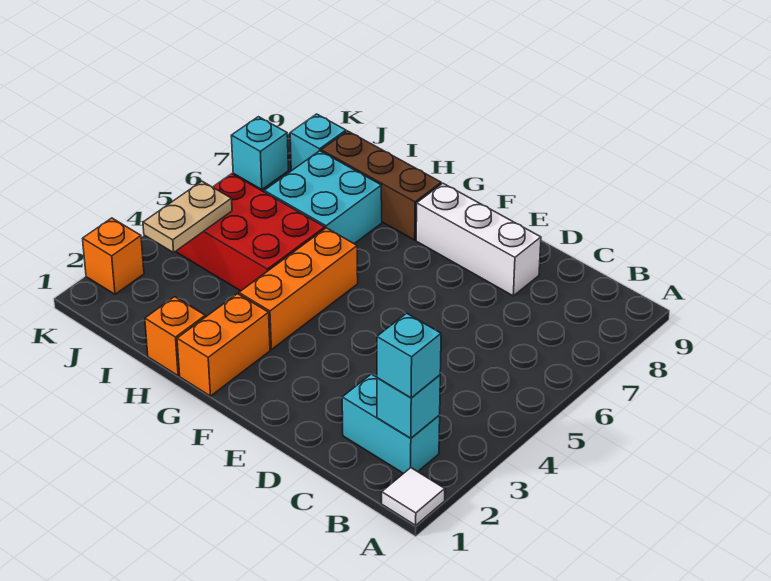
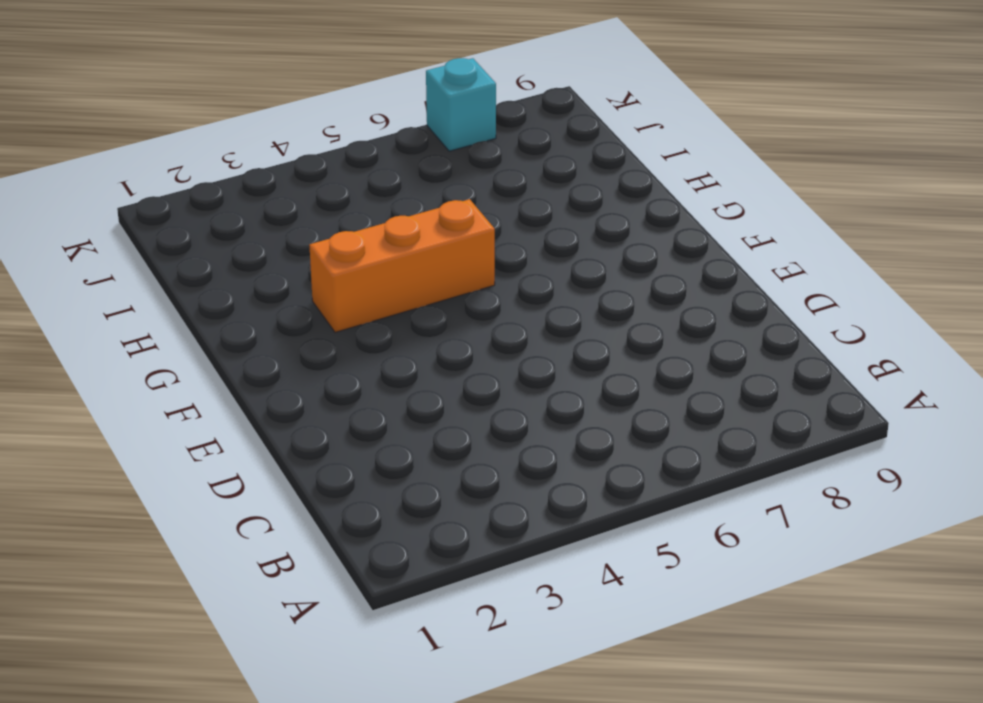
none -> white 1x1 tile [382,468,445,525]
none -> cyan 1x2 brick [342,374,440,473]
none -> white 1x3 brick [416,183,541,296]

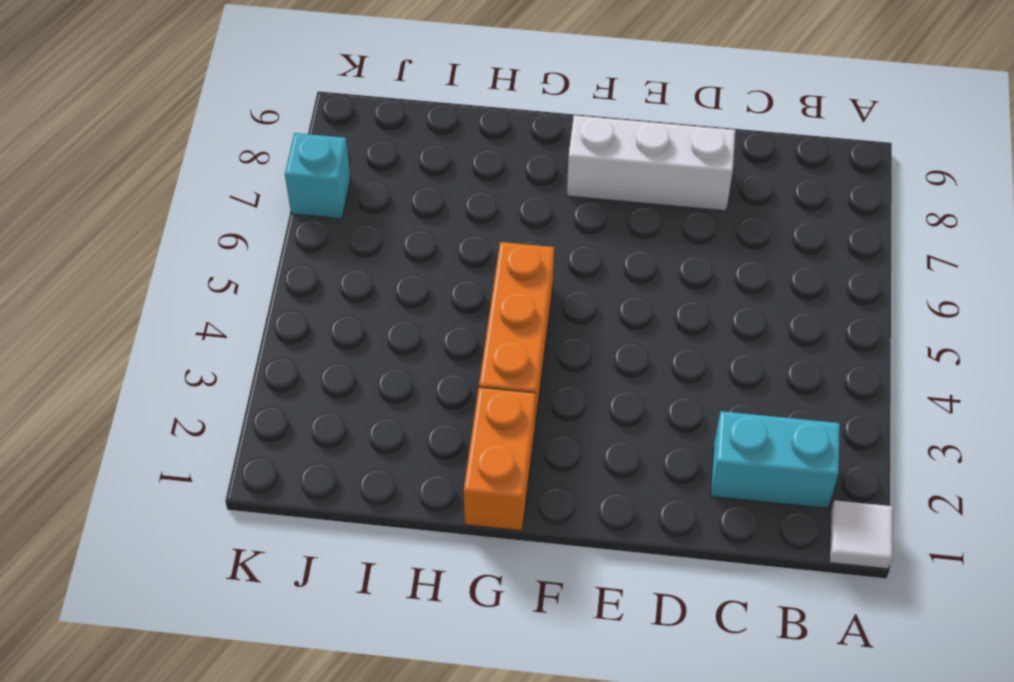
none -> brown 1x3 brick [321,131,441,240]
none -> orange 1x1 brick [145,297,205,376]
none -> red 2x3 brick [177,174,325,291]

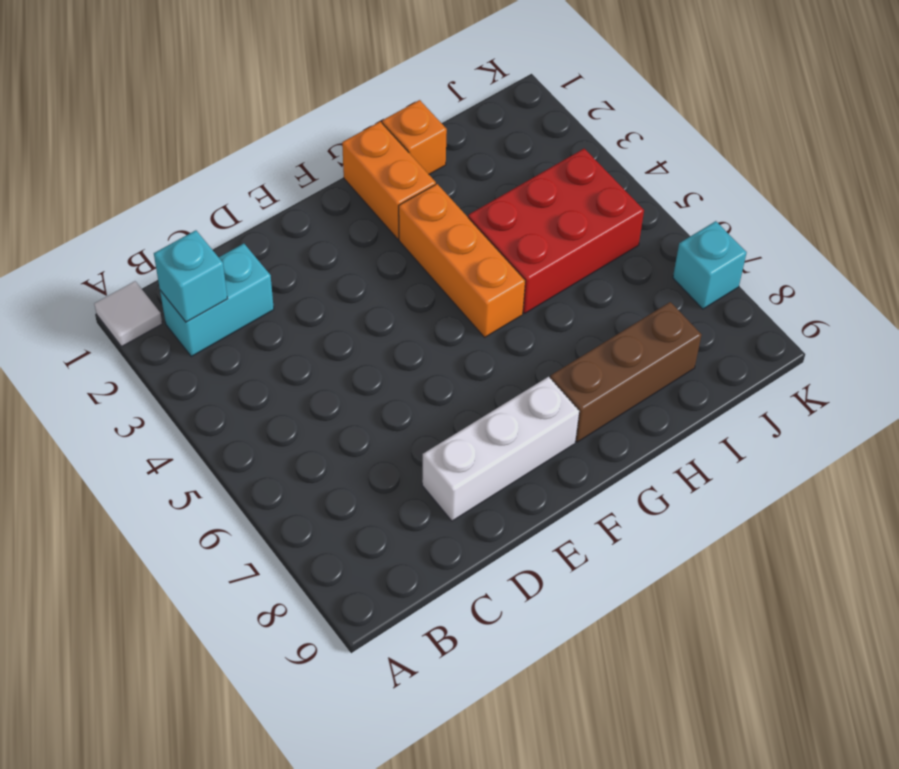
none -> cyan 2x2 brick [264,151,382,244]
none -> cyan 1x1 brick [290,114,346,171]
none -> orange 1x1 brick [83,218,144,294]

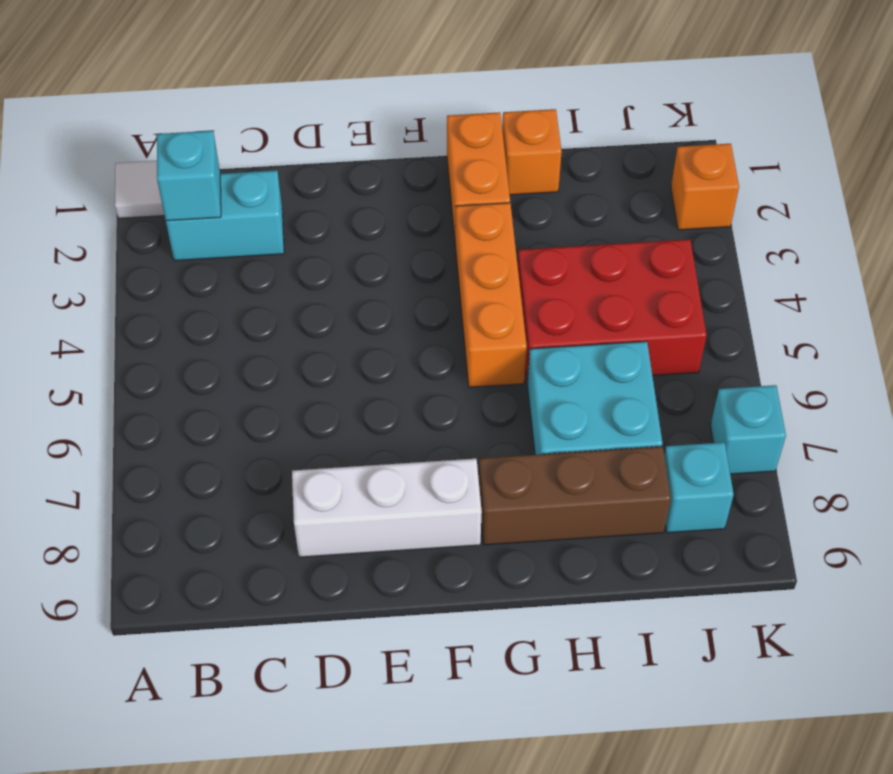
none -> tan 1x2 plate [143,181,232,253]
none -> cyan 1x1 brick [377,313,441,398]

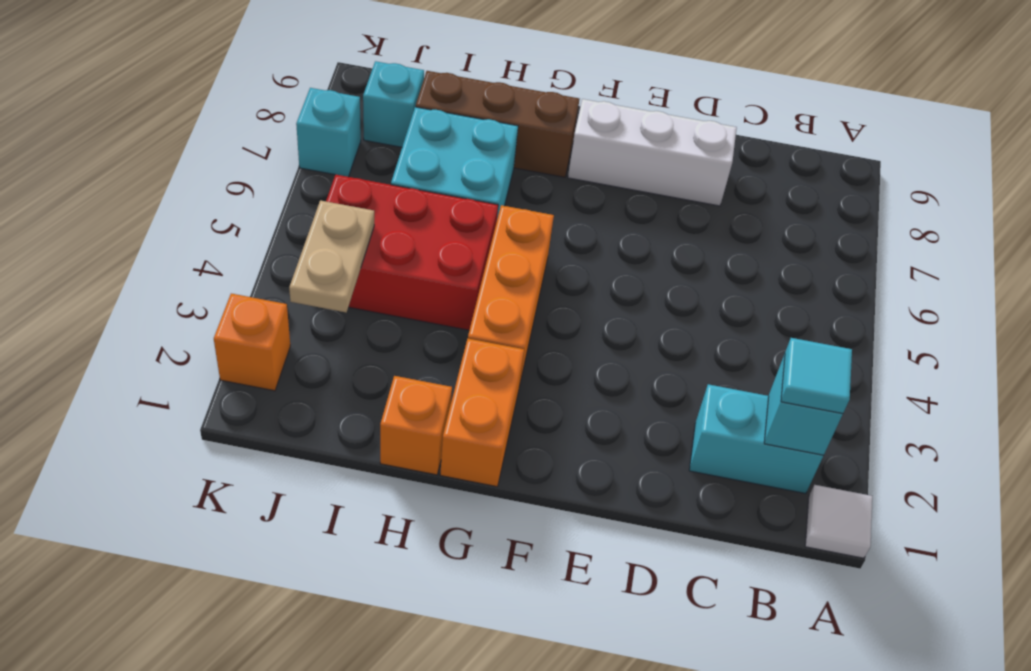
cyan 1x1 tile [781,338,852,414] -> cyan 1x1 brick [377,313,441,398]

